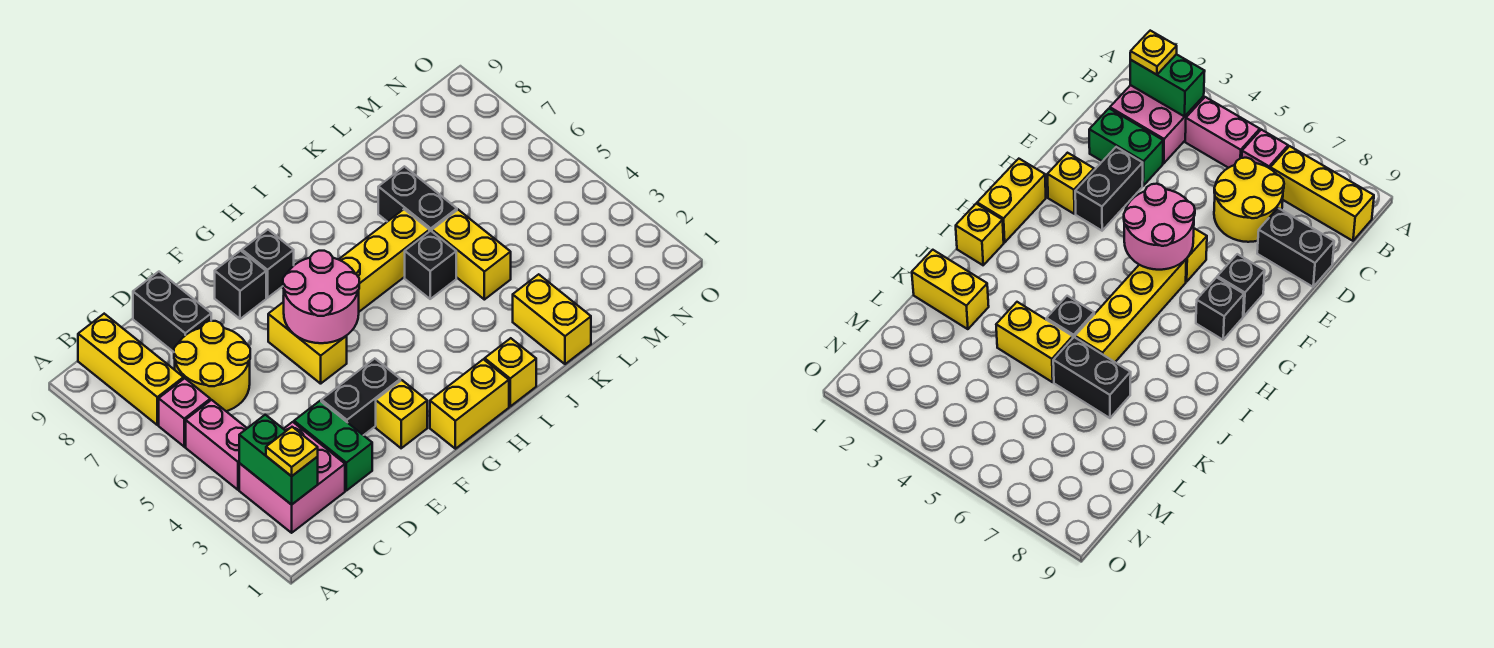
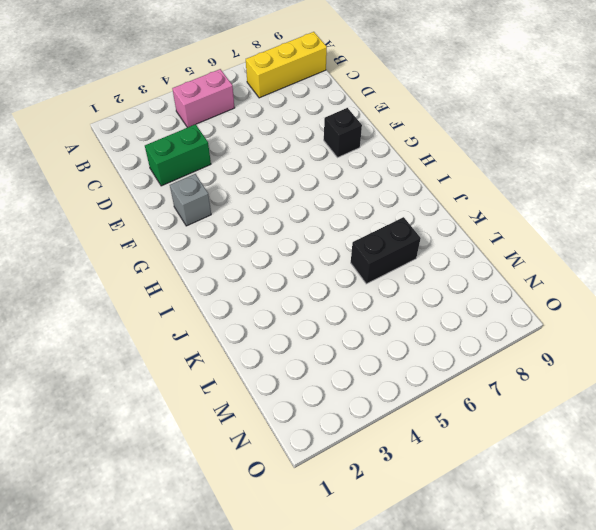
grey 1x1 brick [170,174,211,226] -> yellow 1x1 brick [376,380,427,448]
none -> pink 2x2 brick [239,422,345,533]
none -> pink 1x1 brick [159,378,210,447]
none -> yellow 2x2 round brick [174,321,250,411]

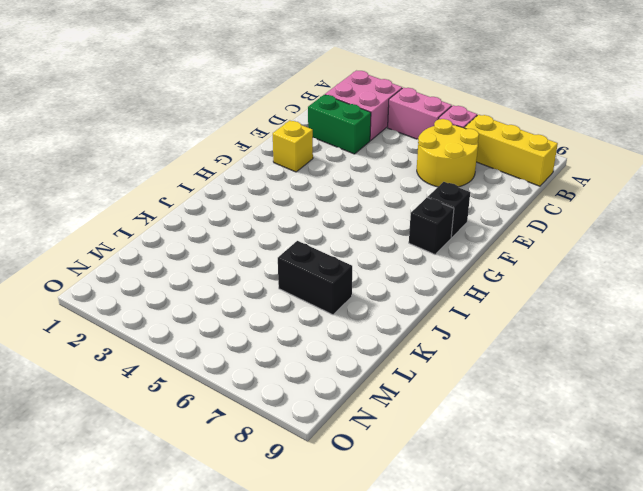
none -> black 1x2 brick [133,272,211,352]
none -> black 1x2 brick [321,359,400,435]
none -> yellow 1x2 brick [268,302,347,384]

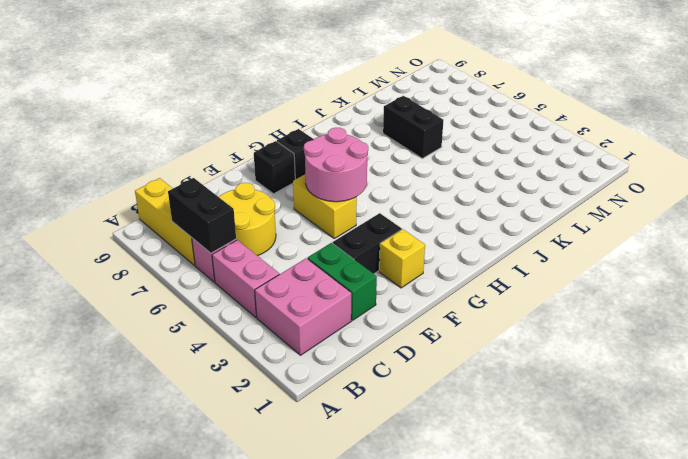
black 1x2 brick [168,178,236,253] -> black 1x2 brick moved to [133,272,211,352]
none -> yellow 1x2 brick [430,359,509,449]
none -> yellow 1x4 brick [339,209,429,312]
none -> yellow 1x1 brick [485,338,536,406]

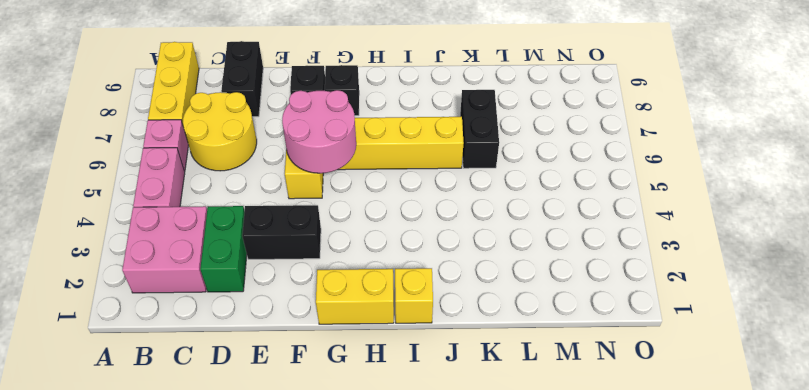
none -> yellow 1x1 brick [376,380,427,448]
none -> black 1x1 brick [405,231,456,299]
none -> yellow 1x2 brick [513,274,591,364]

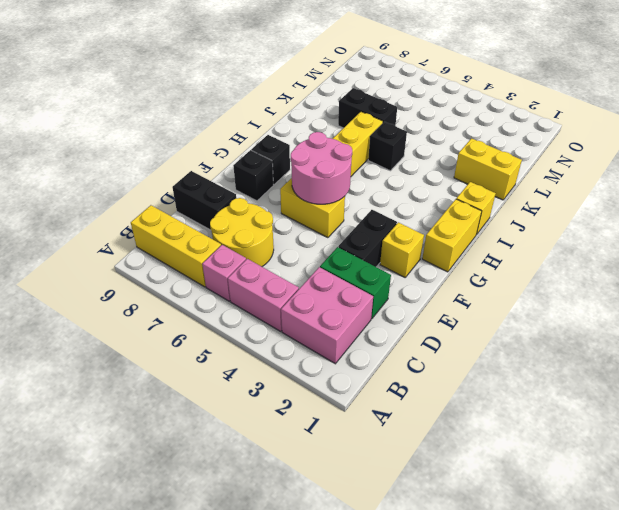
none -> yellow 1x2 brick [432,210,511,300]
none -> green 1x2 brick [239,415,318,505]
none -> yellow 1x1 plate [266,427,318,476]

